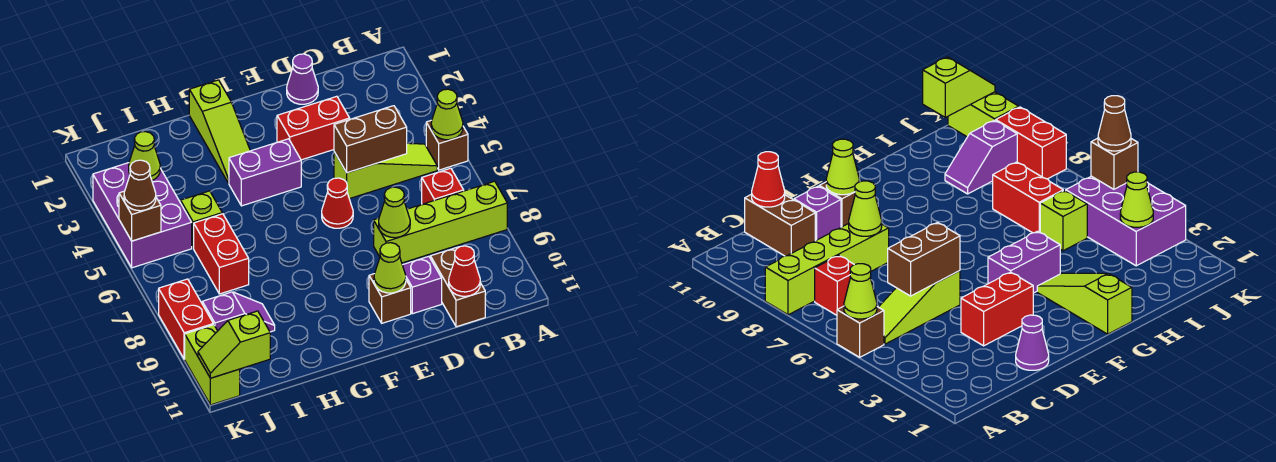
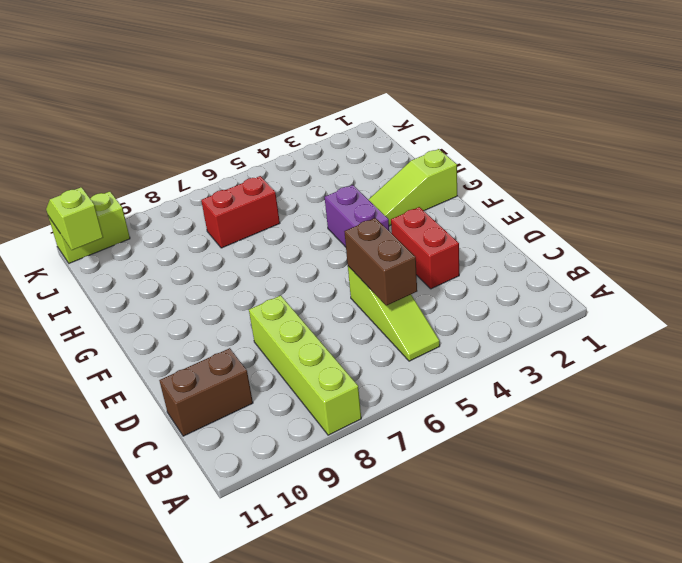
none -> brown 1x1 brick [426,120,468,170]
none -> red 1x1 brick [422,168,464,204]
none -> purple 1x1 cone [287,54,318,104]

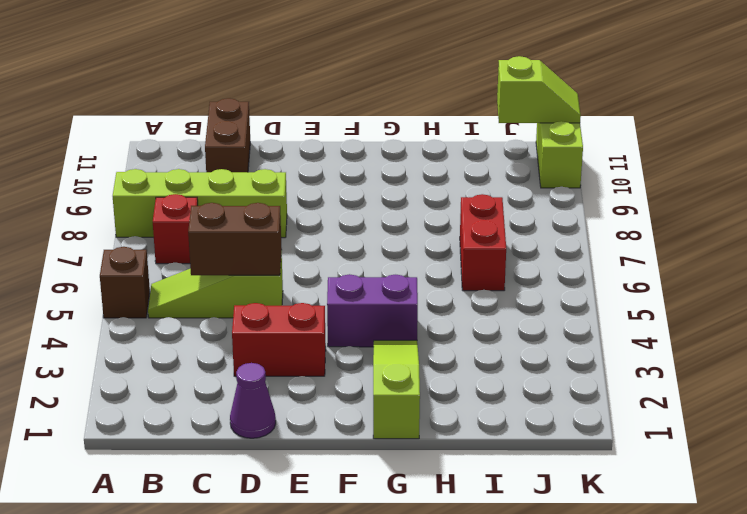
none -> purple 1x1 brick [403,256,442,314]
none -> red 1x1 cone [322,178,353,228]
none -> brown 1x1 brick [369,274,411,323]

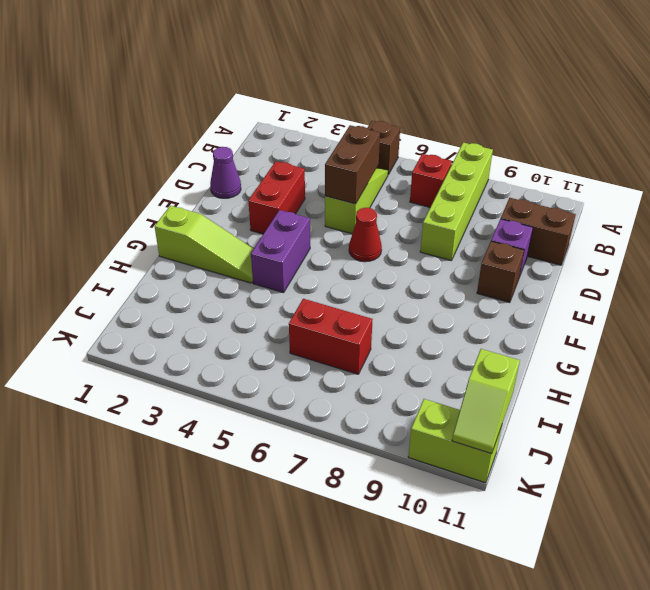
none -> lime 1x1 brick [181,191,222,248]
none -> purple 1x2 slope [202,292,275,332]
none -> purple 2x3 brick [93,163,192,268]

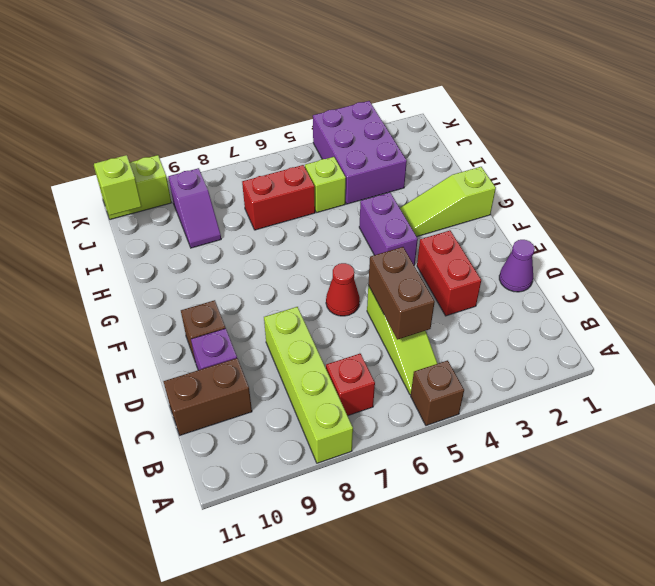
purple 2x3 brick [313,101,407,204] -> purple 2x3 brick turned to [93,163,192,268]
none -> red 1x2 brick [159,279,213,359]
none -> lime 1x1 cone [431,89,463,140]
none -> red 1x1 cone [449,246,480,296]

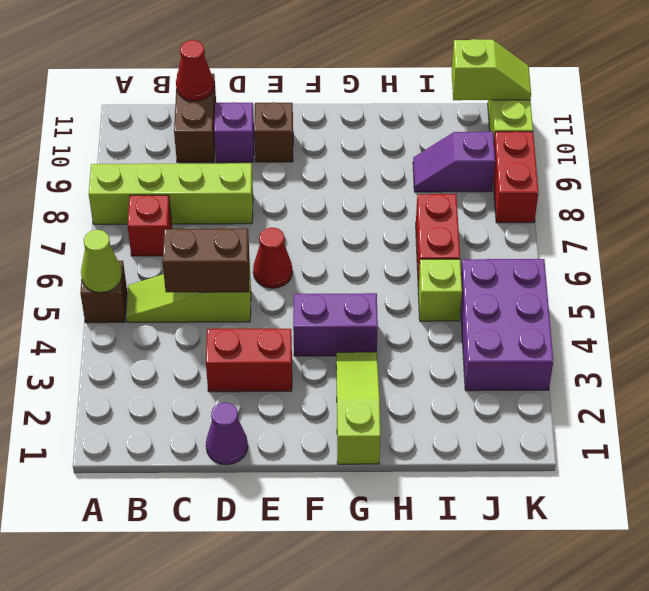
none -> lime 1x1 cone [379,187,410,238]
none -> lime 1x1 cone [374,243,406,293]
none -> lime 1x1 cone [129,132,160,180]

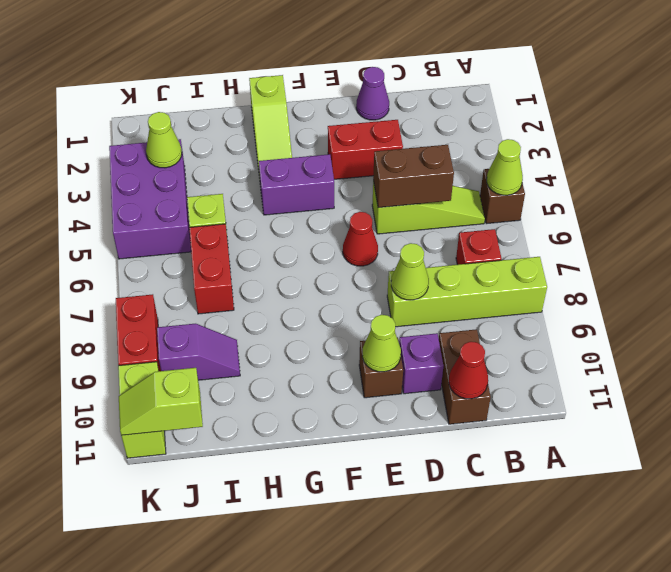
none -> brown 1x1 brick [119,191,161,241]
none -> brown 1x1 cone [124,160,156,211]

